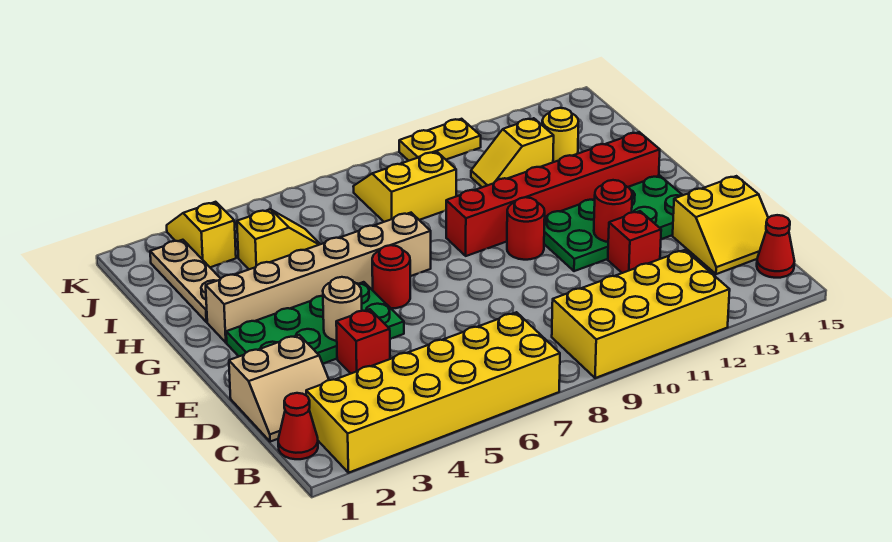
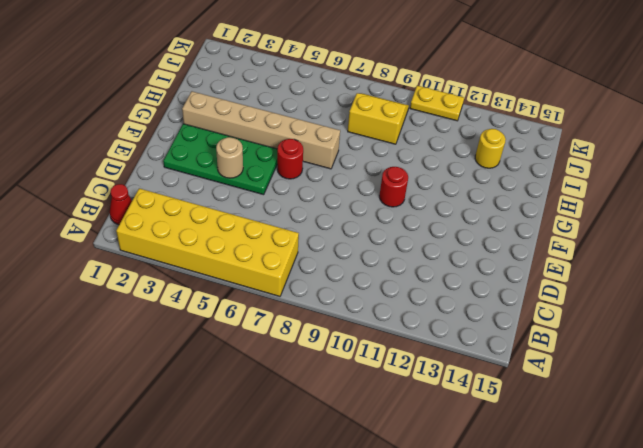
none -> yellow 2x4 brick [552,250,730,378]
none -> red 1x1 cone [757,215,794,278]
none -> tan 2x2 slope [229,335,329,442]

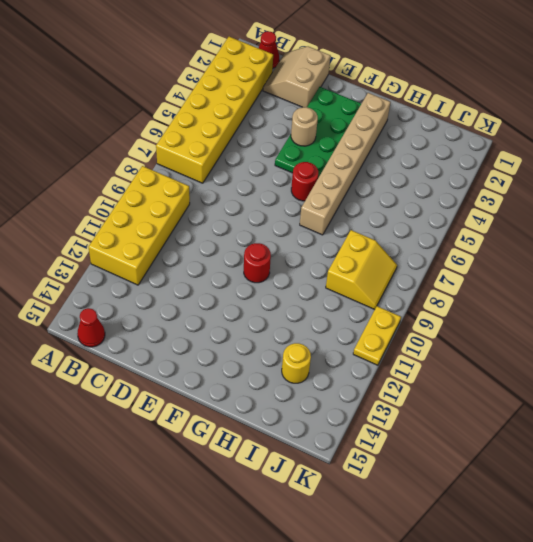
none -> yellow 2x2 slope [673,176,768,274]
none -> red 1x1 brick [336,309,390,373]
none -> red 1x1 brick [608,211,661,273]

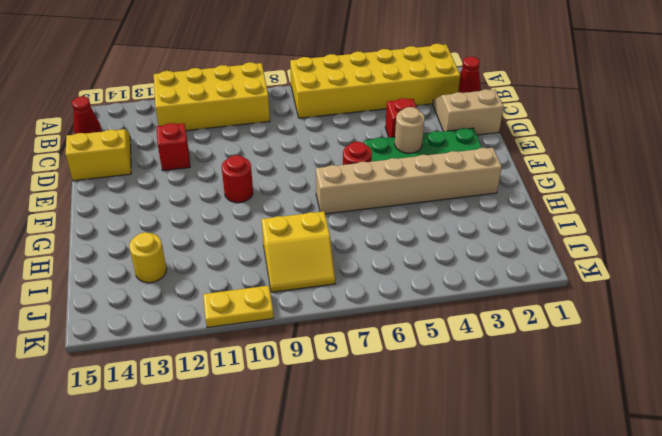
none -> green 2x4 plate [544,176,683,271]
none -> red 1x6 brick [446,132,660,256]
none -> tan 1x3 plate [150,240,221,322]

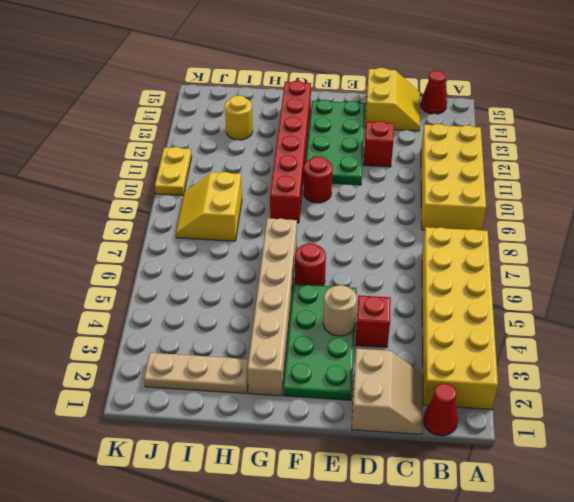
none -> yellow 1x2 slope [237,209,320,269]
none -> yellow 1x2 slope [471,118,554,187]
none -> yellow 1x2 slope [167,202,236,267]

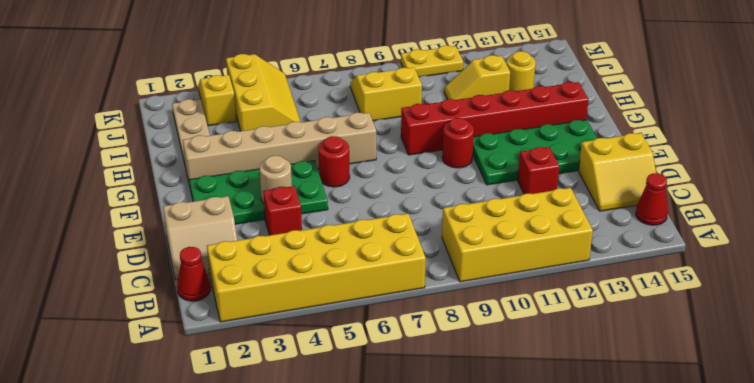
yellow 2x3 slope [226,54,301,131] -> yellow 1x2 slope [237,209,320,269]
none -> red 1x1 round brick [594,180,632,242]

